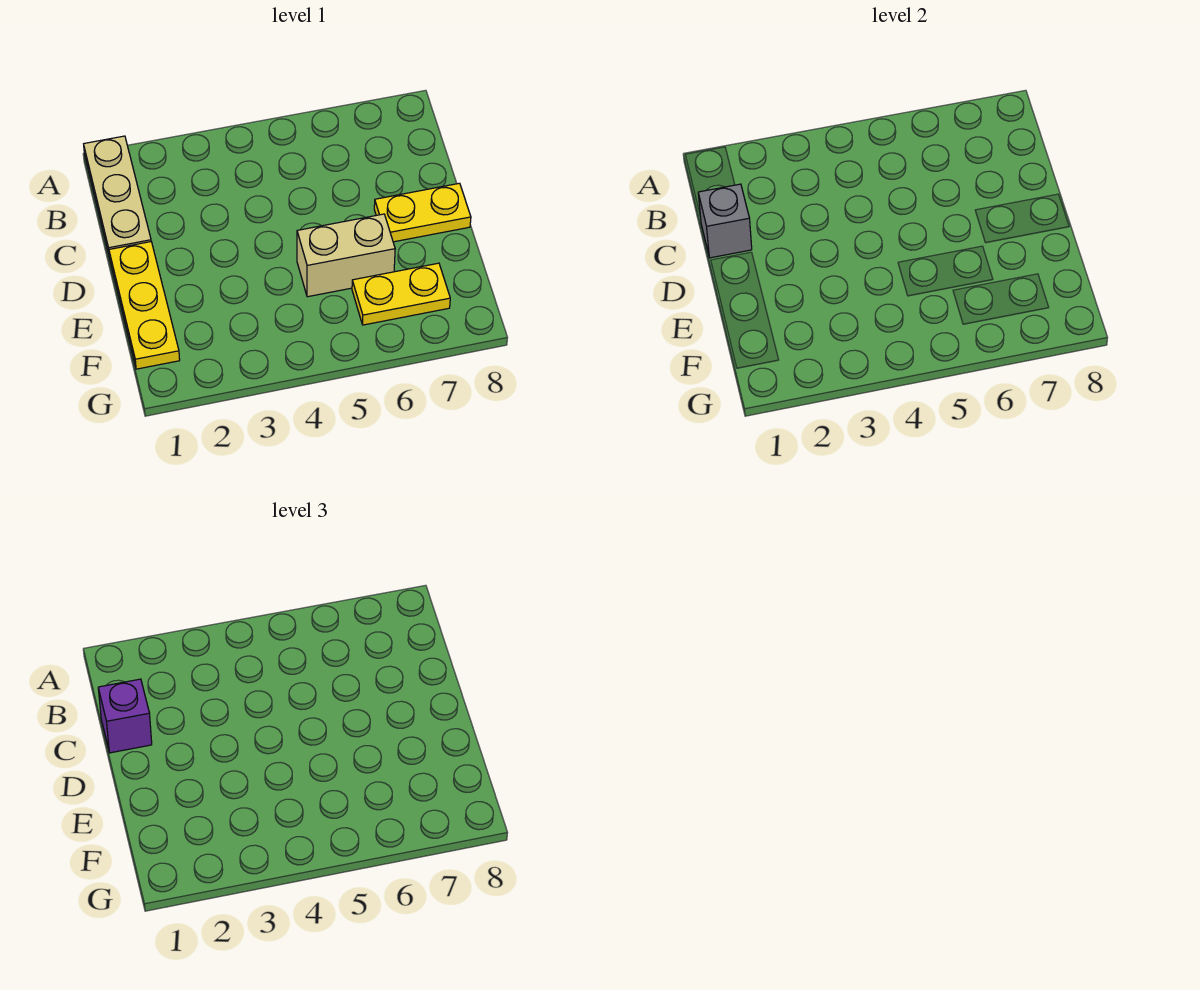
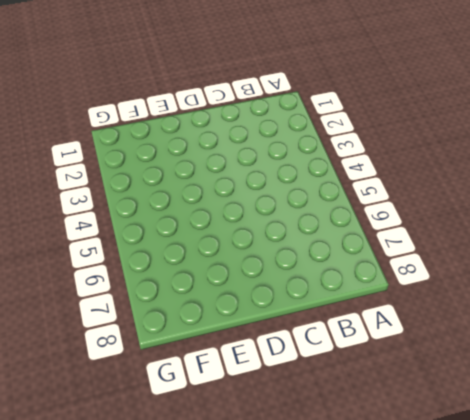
none -> tan 1x3 plate [84,136,151,258]
none -> yellow 1x3 plate [109,242,180,369]

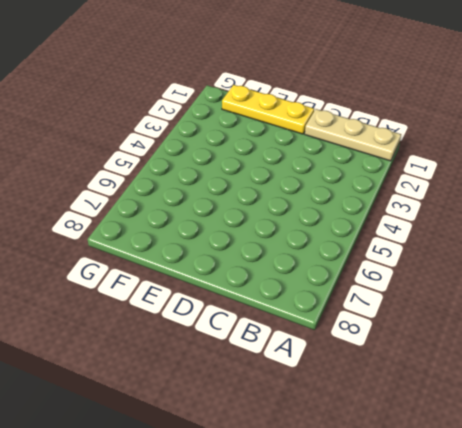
none -> yellow 1x2 plate [374,183,471,242]
none -> tan 1x2 brick [297,214,395,297]

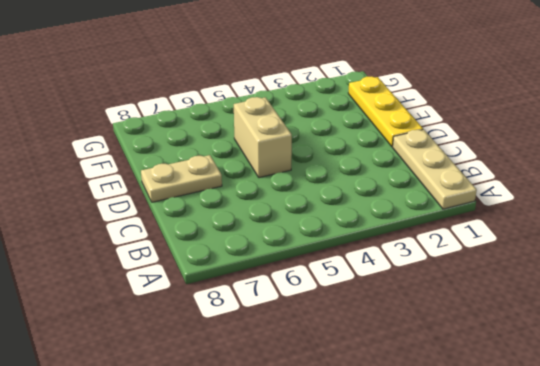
tan 1x2 brick [234,97,292,178] -> tan 1x2 brick turned to [297,214,395,297]
tan 1x2 plate [141,155,222,202] -> yellow 1x2 plate [374,183,471,242]
none -> yellow 1x2 plate [352,263,450,325]
none -> grey 1x1 brick [698,184,752,258]

